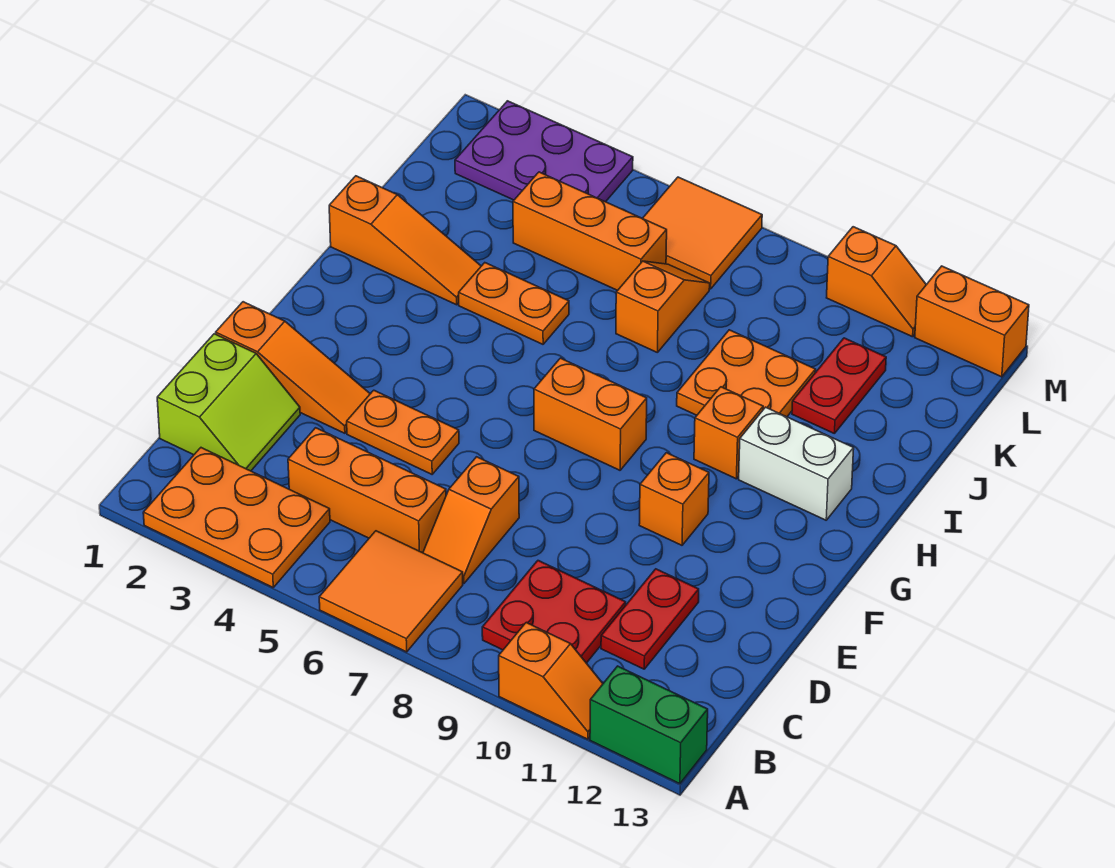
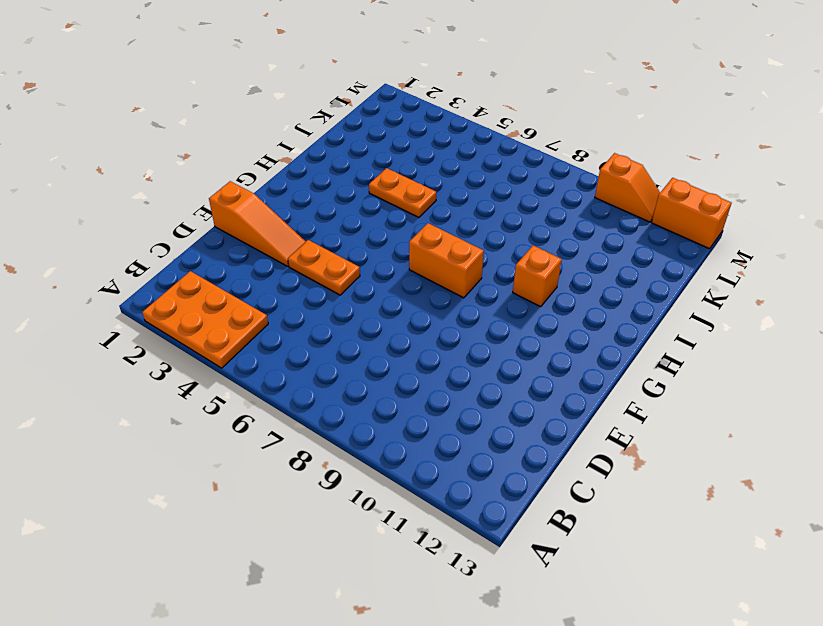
none -> orange 2x2 tile [319,531,463,652]
none -> orange 1x2 slope [499,623,603,739]
none -> green 1x2 brick [590,666,708,784]

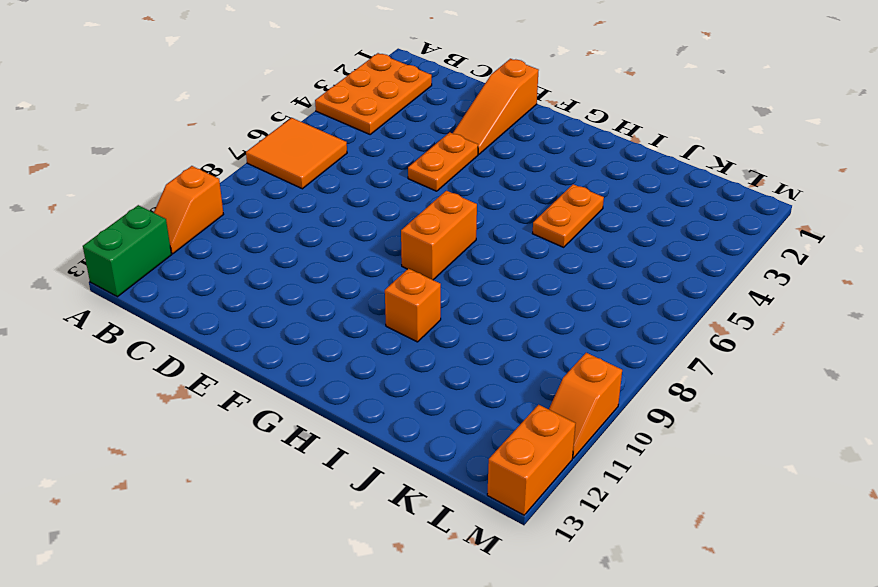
none -> red 2x2 plate [482,561,626,663]
none -> lime 2x2 slope [157,334,300,471]
none -> orange 1x3 brick [288,428,446,553]

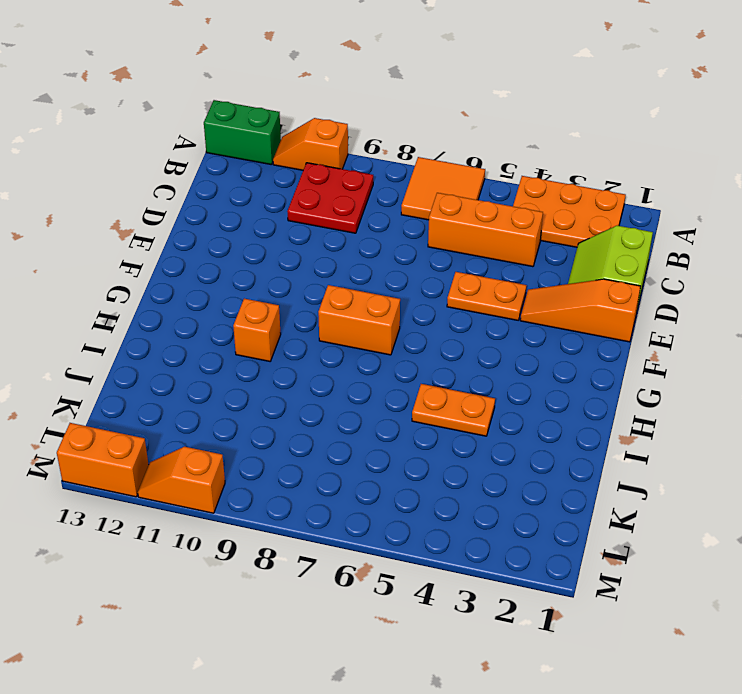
none -> orange 1x2 slope [423,457,519,583]
none -> red 1x2 plate [601,569,699,669]
none -> orange 1x1 brick [639,453,709,545]

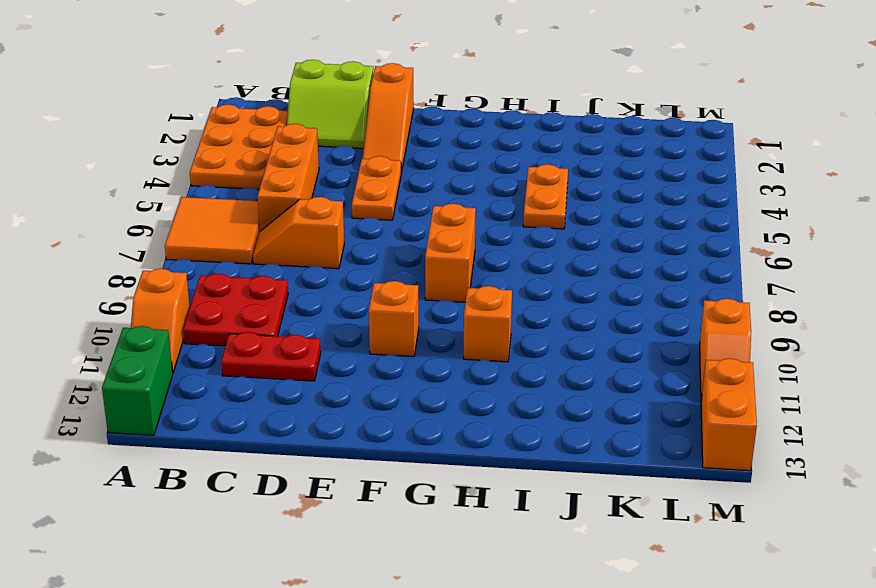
none -> white 1x2 brick [739,407,854,520]
none -> orange 1x3 slope [329,176,481,305]
none -> orange 2x2 plate [677,330,816,417]

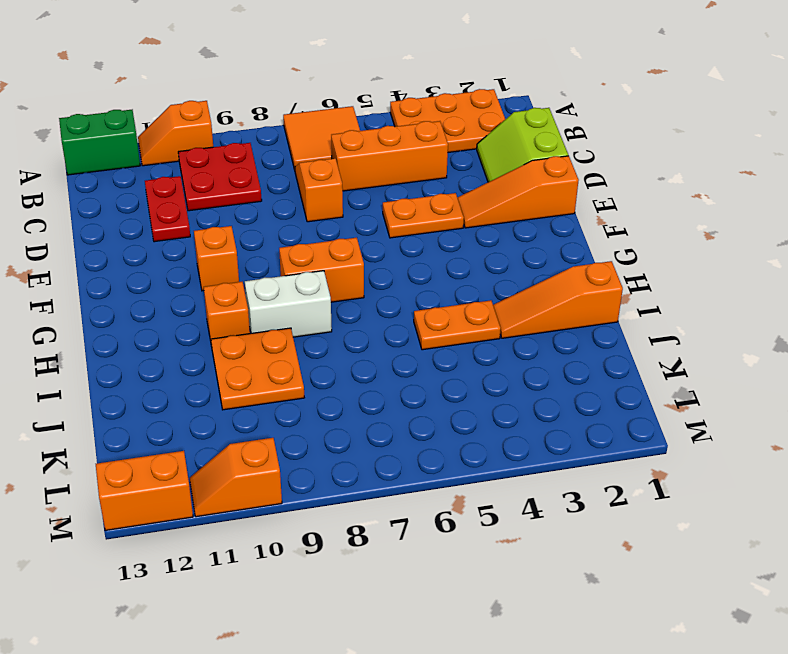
white 1x2 brick [245,271,332,337] -> white 1x2 brick moved to [739,407,854,520]
none -> orange 1x2 slope [616,261,710,352]
none -> red 1x2 plate [792,338,886,434]
none -> orange 1x3 brick [513,172,667,291]

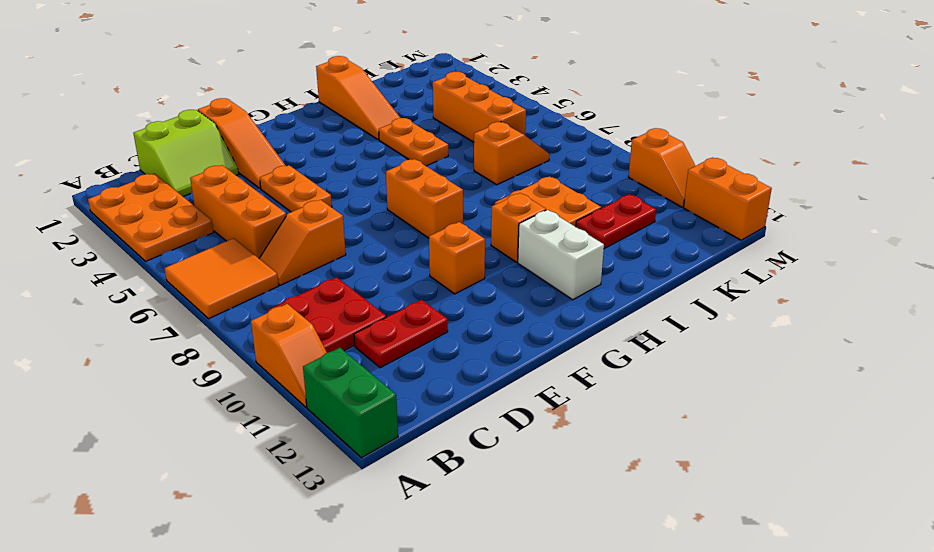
none -> purple 2x3 plate [455,101,633,202]
none -> orange 2x2 tile [642,177,762,289]

